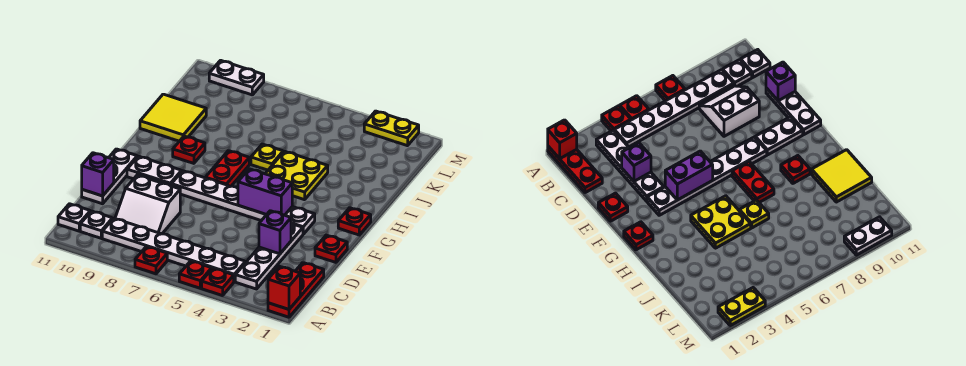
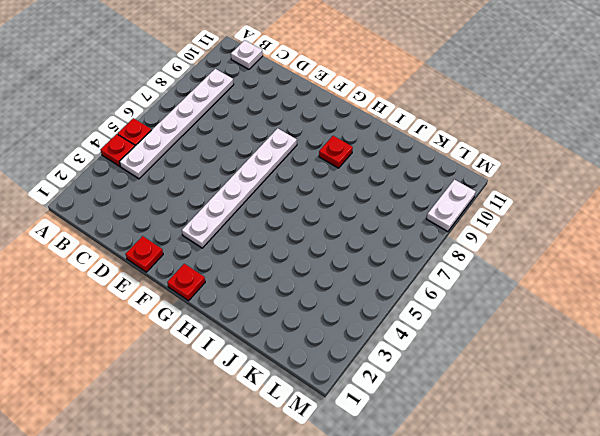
none -> red 1x3 plate [268,263,324,317]
none -> red 1x1 plate [135,246,167,274]
none -> white 1x4 plate [235,223,303,289]

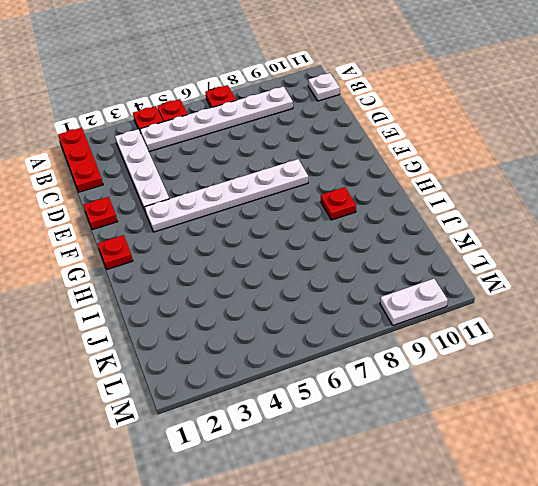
none -> white 1x1 plate [80,211,113,238]
none -> white 2x2 slope [115,175,181,234]
none -> white 1x3 plate [82,149,137,204]

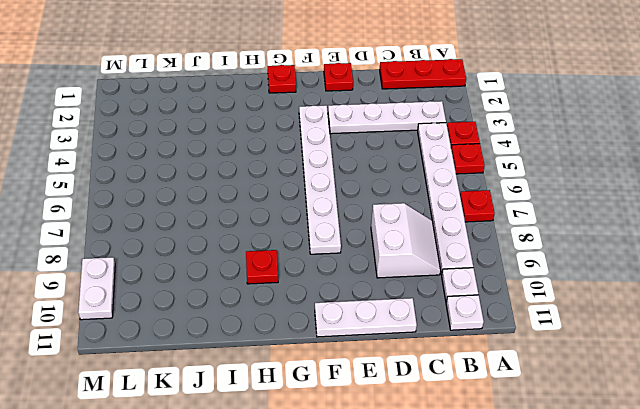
none -> white 1x2 plate [127,156,182,186]
none -> red 1x2 plate [205,151,249,186]
none -> yellow 2x2 plate [265,151,328,200]

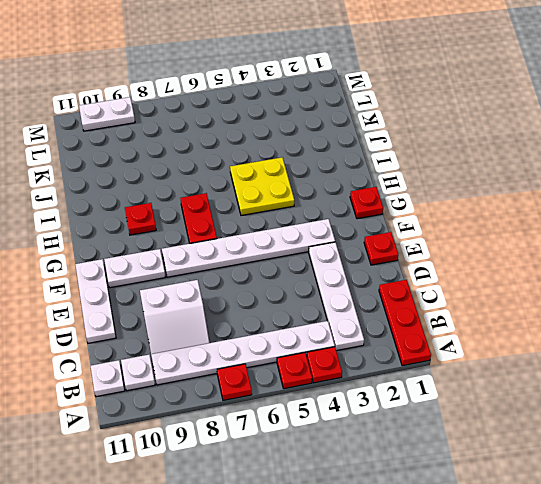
none -> yellow 1x1 plate [251,144,283,170]
none -> yellow 2x2 tile [140,94,206,141]
none -> yellow 1x2 plate [364,111,419,146]

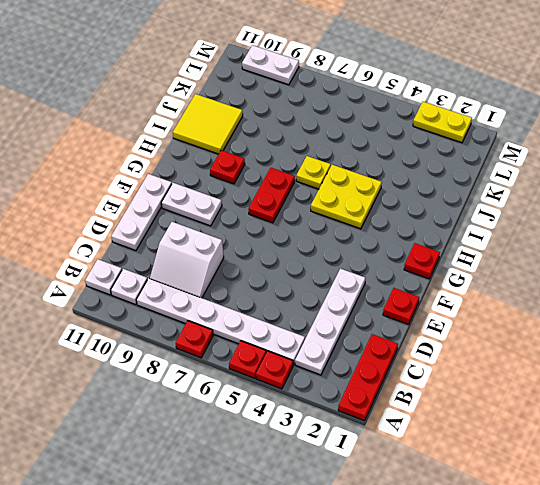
none -> white 1x6 plate [171,171,315,234]
none -> red 1x1 brick [268,266,300,309]
none -> purple 1x1 brick [259,211,291,254]

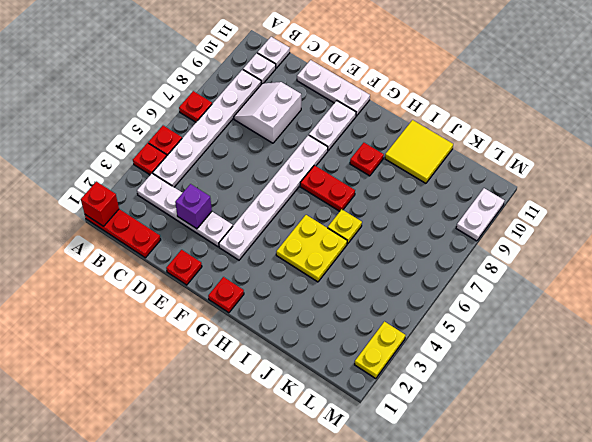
none -> purple 1x1 brick [82,153,114,196]
none -> purple 1x2 brick [238,169,292,215]

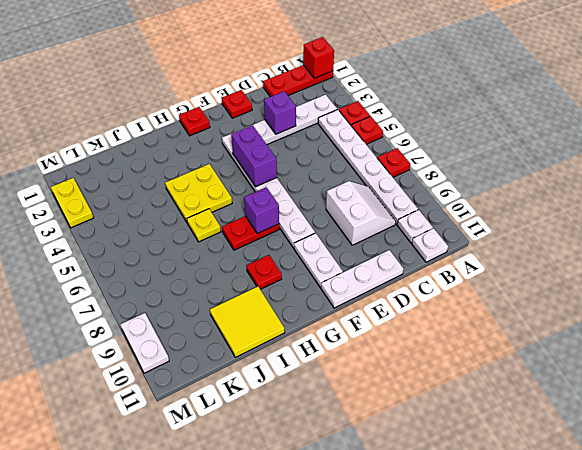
purple 1x1 brick [244,187,279,234] -> purple 1x1 brick moved to [82,153,114,196]

